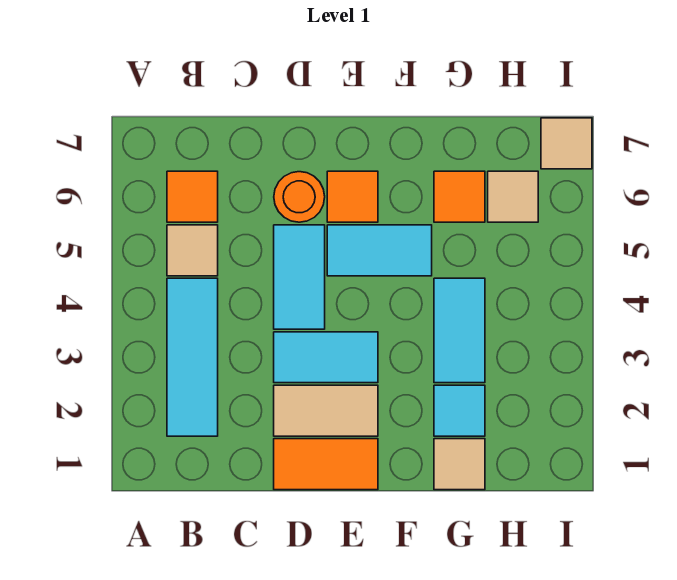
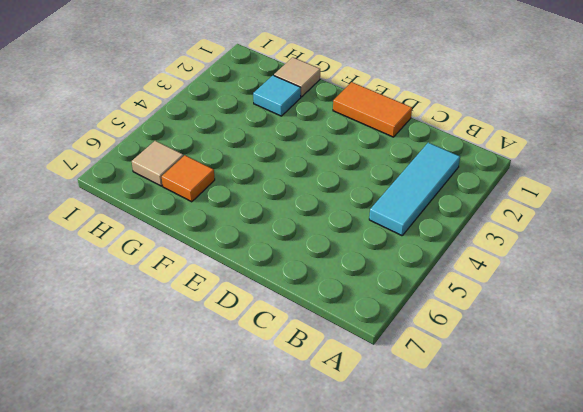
none -> tan 1x1 tile [167,225,218,276]
none -> orange 1x1 tile [167,171,218,222]
none -> tan 1x2 tile [274,385,378,436]

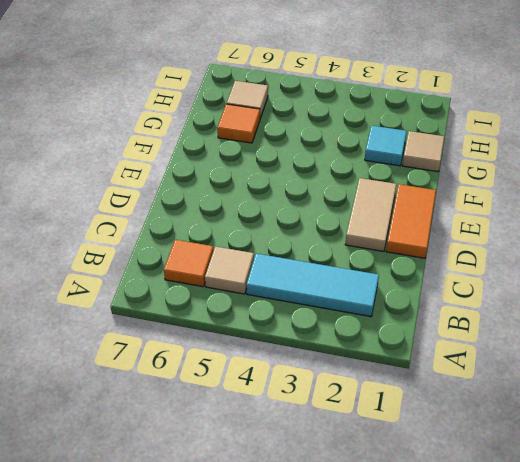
none -> cyan 1x2 tile [274,332,378,383]
none -> cyan 1x2 tile [274,225,325,329]
none -> orange 1x1 round brick [274,172,325,222]

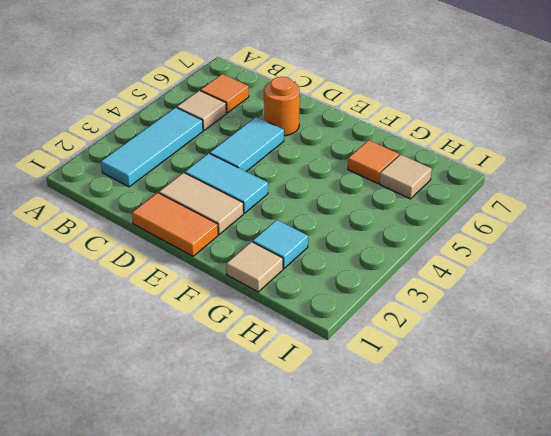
none -> cyan 1x2 tile [327,225,432,276]
none -> orange 1x1 tile [327,171,378,222]
none -> cyan 1x2 tile [434,278,485,383]

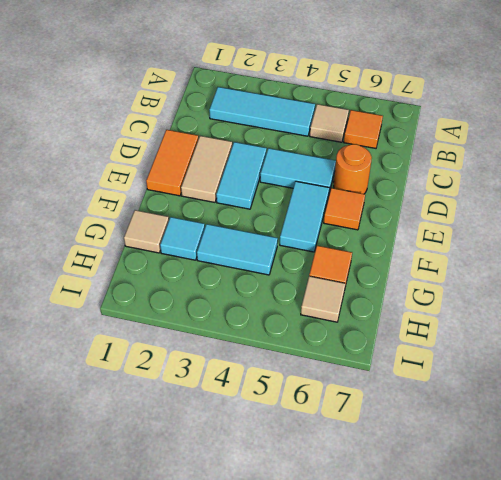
none -> tan 1x1 tile [541,118,592,169]

